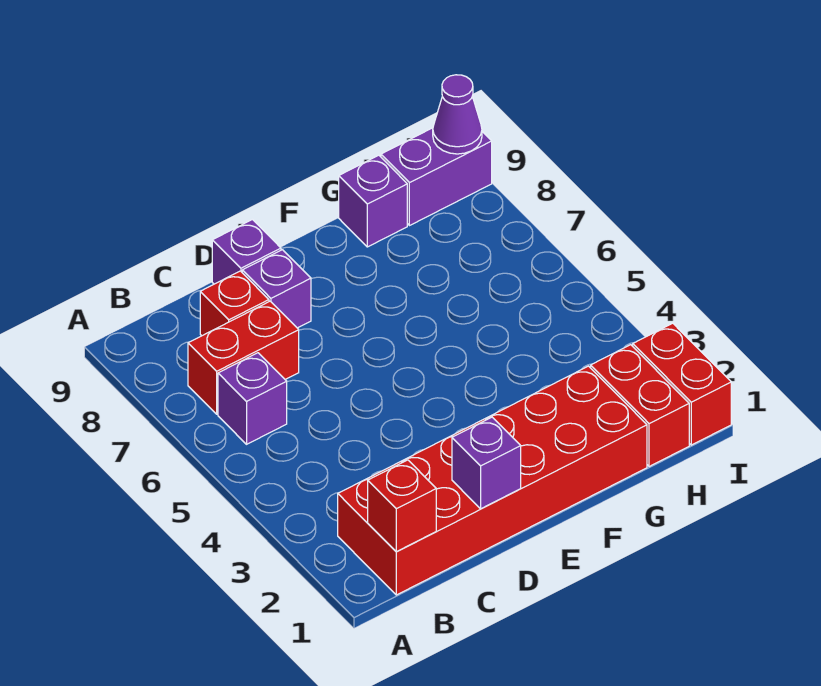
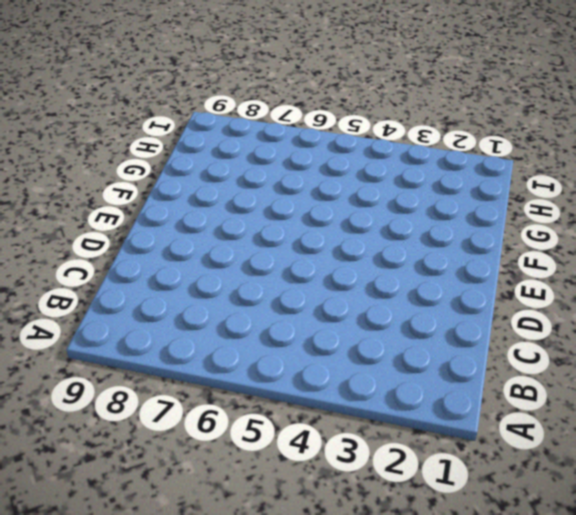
none -> red 2x6 brick [338,366,647,595]
none -> purple 1x1 brick [218,353,287,444]
none -> red 1x2 brick [188,301,299,414]

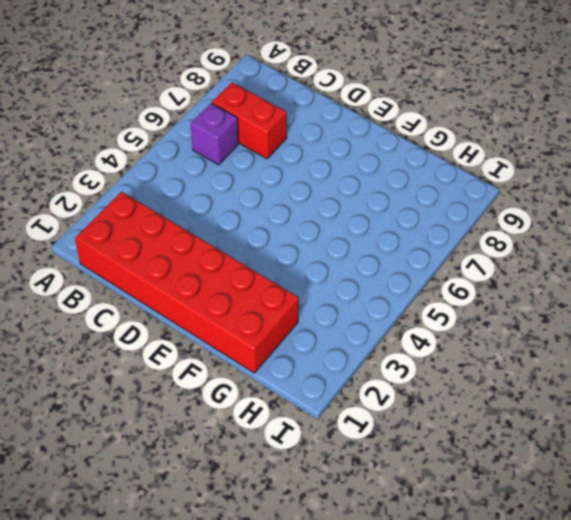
none -> red 1x1 brick [200,271,269,336]
none -> purple 1x1 brick [242,250,311,328]
none -> purple 1x1 brick [212,220,281,284]

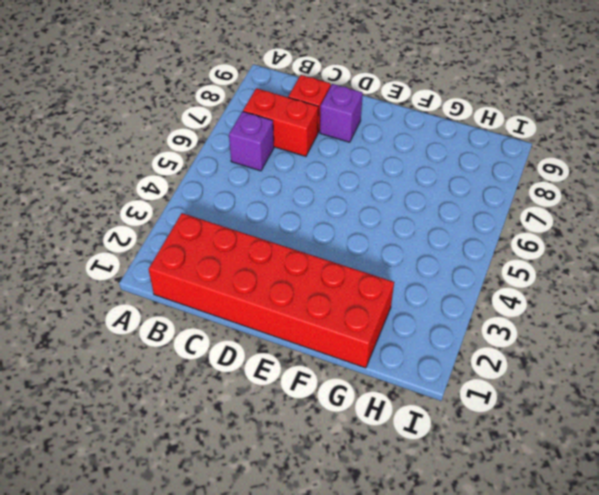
none -> purple 1x1 brick [212,220,281,284]
none -> purple 1x1 brick [339,155,407,247]
none -> red 1x2 brick [591,345,689,467]

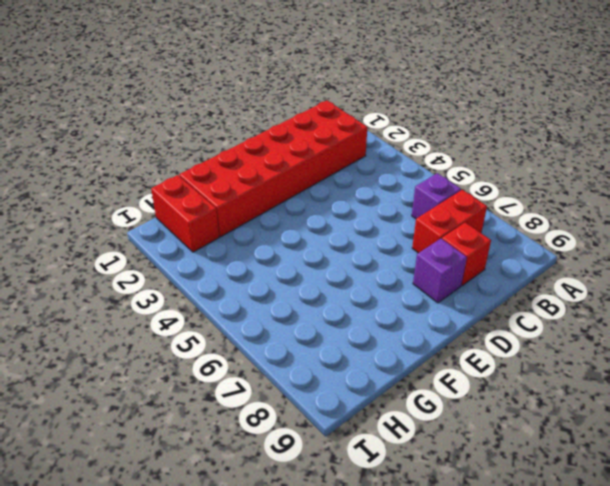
none -> purple 1x1 brick [212,220,281,284]
none -> purple 1x1 brick [339,155,407,247]
none -> purple 1x2 brick [381,128,492,226]

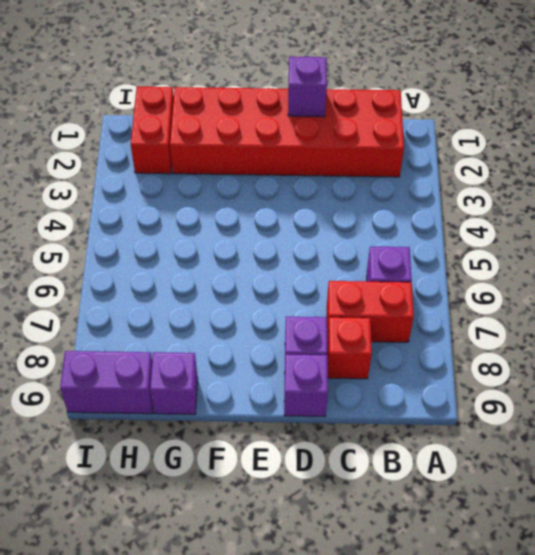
none -> red 1x2 brick [633,323,731,445]
none -> red 1x1 brick [368,460,436,552]
none -> purple 1x1 cone [433,75,482,154]

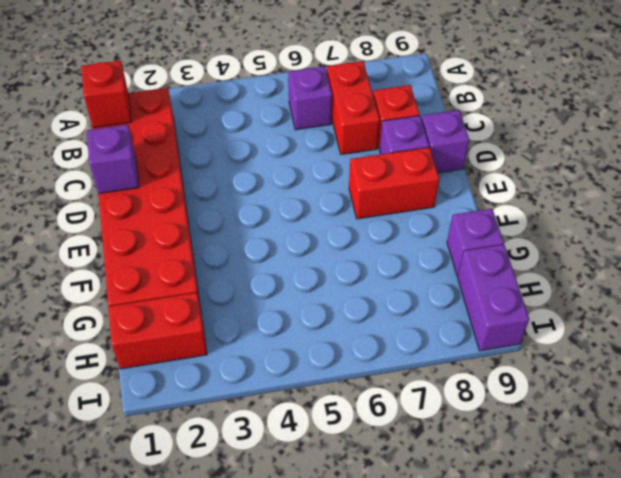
red 1x2 brick [349,147,439,219] -> red 1x2 brick moved to [633,323,731,445]
none -> purple 1x1 cone [433,75,482,154]

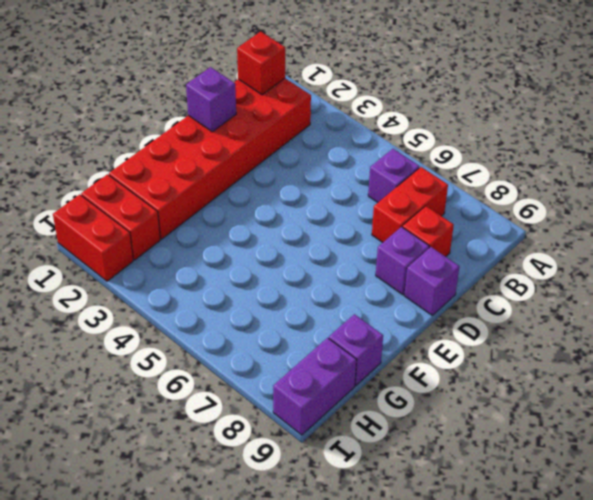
none -> purple 1x1 cone [433,75,482,154]

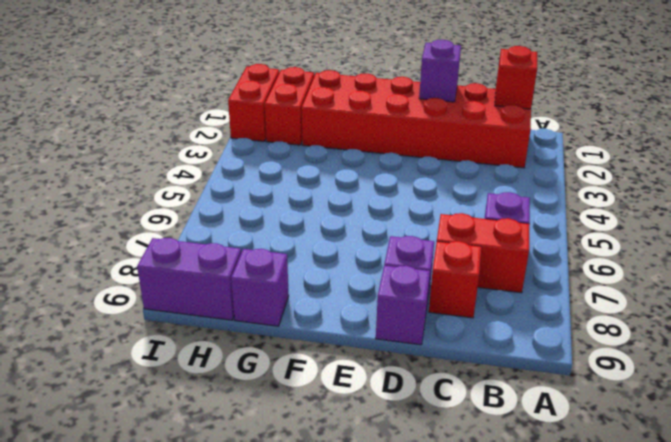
none -> purple 1x1 cone [433,75,482,154]

